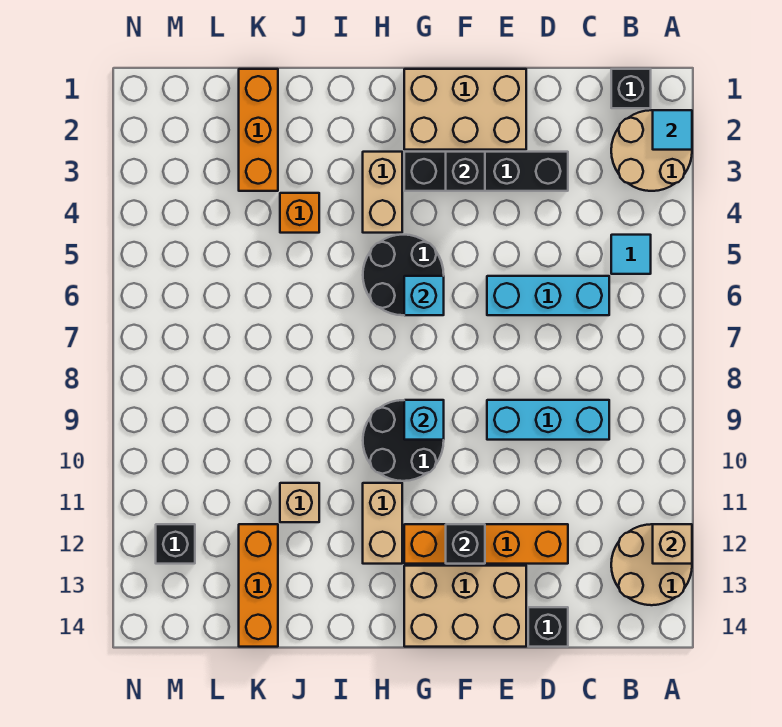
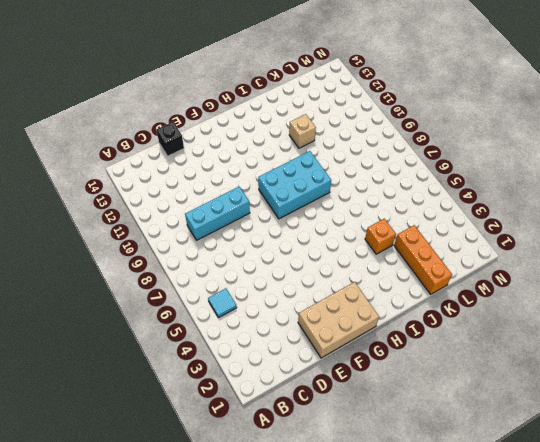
cyan 2x3 brick [258,151,331,219] -> black 2x2 round brick [363,400,444,481]
none -> tan 2x2 round brick [611,110,692,191]
none -> tan 2x2 round brick [611,524,692,605]
none -> black 1x1 brick [611,69,651,108]

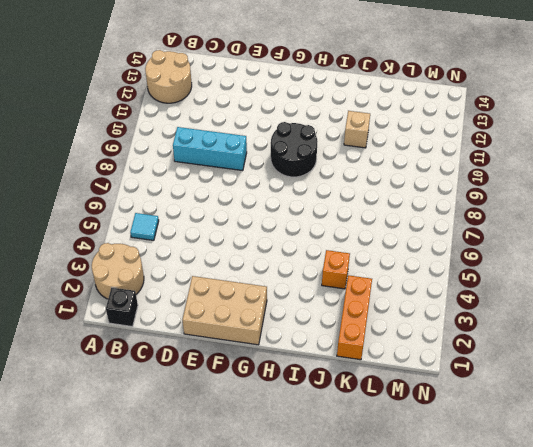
none -> cyan 1x3 brick [487,276,609,315]
none -> black 1x4 brick [404,152,568,191]
none -> orange 1x4 brick [404,524,568,564]

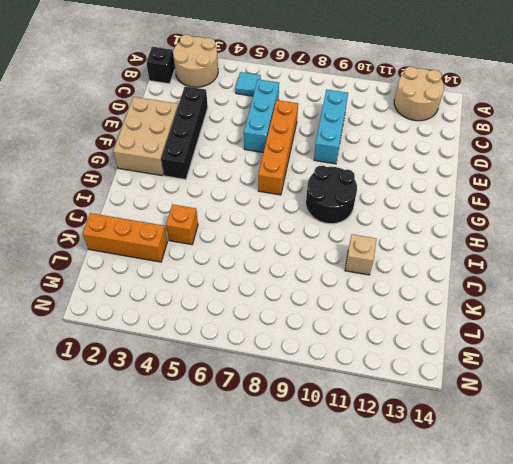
orange 1x4 brick [258,100,298,195] -> orange 1x4 brick moved to [404,524,568,564]
none -> black 1x1 brick [528,607,568,647]
none -> tan 2x3 brick [404,566,526,647]
none -> black 2x2 round brick [363,235,444,315]

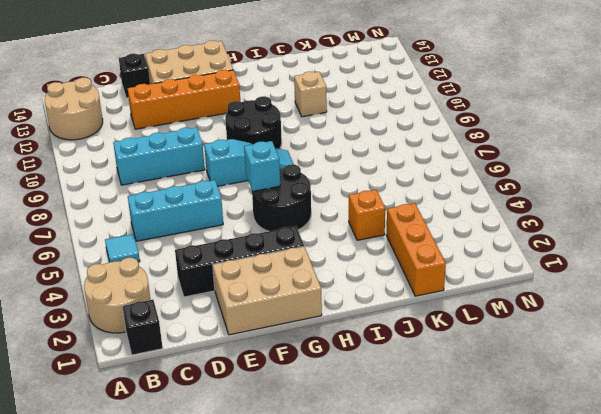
cyan 1x3 slope [204,139,293,186] -> none
none -> tan 1x2 brick [363,152,402,233]
none -> tan 1x2 brick [363,483,402,564]
none -> orange 1x3 brick [239,524,278,647]

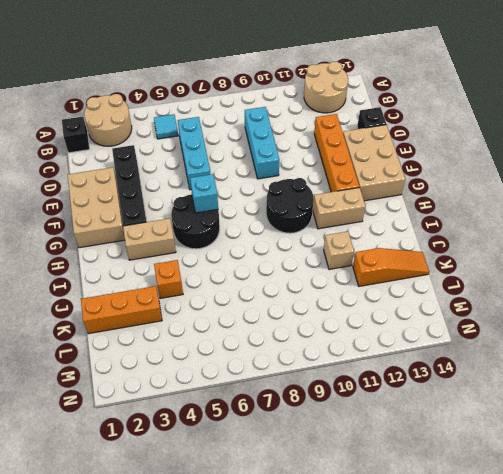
orange 1x3 slope [353,248,429,286] -> orange 1x3 brick [239,524,278,647]
none -> black 1x1 brick [156,524,195,564]
none -> cyan 1x1 tile [653,110,692,150]
none -> tan 1x1 brick [653,524,692,564]

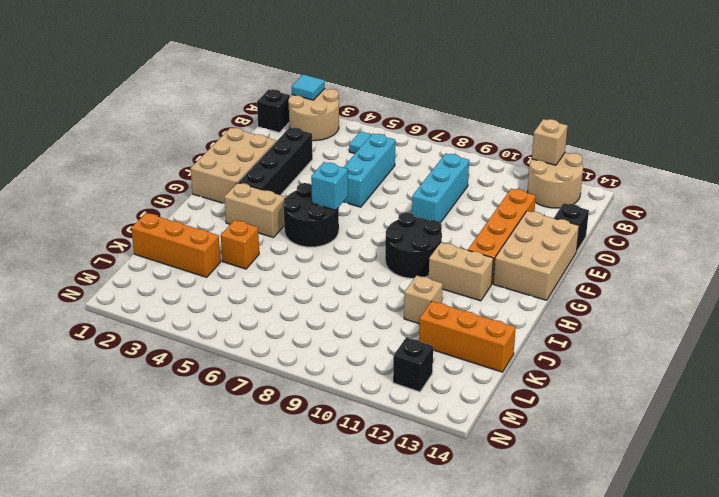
none -> black 1x1 brick [446,152,485,191]
none -> black 1x1 brick [446,524,485,564]
none -> cyan 1x1 brick [404,400,444,440]

